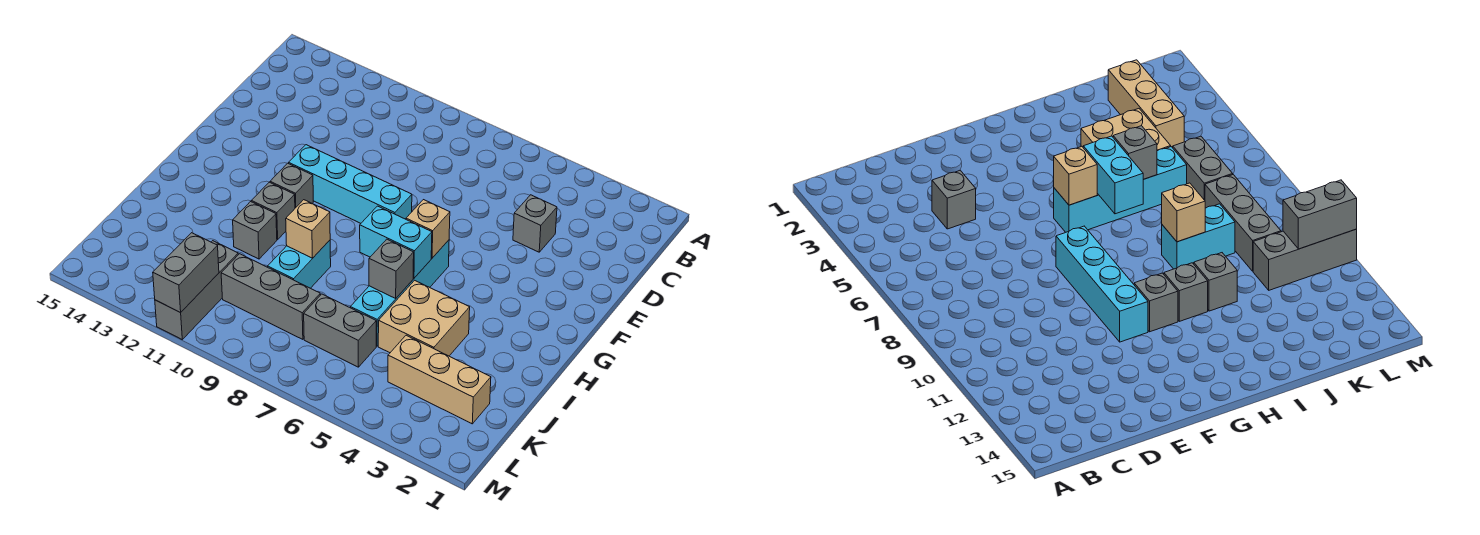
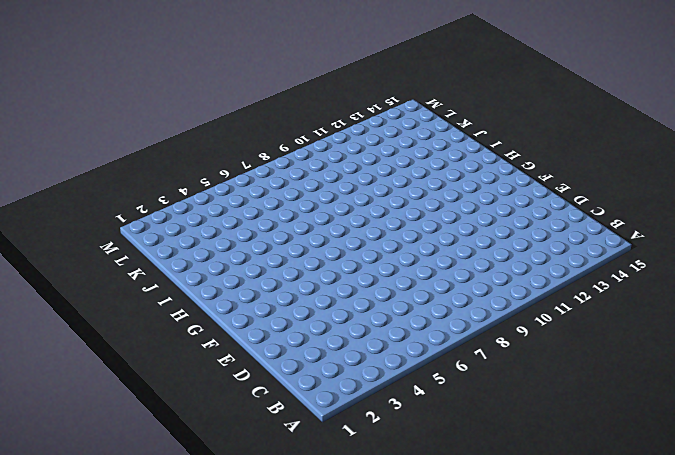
none -> grey 1x1 brick [513,195,557,252]
none -> cyan 1x4 brick [289,145,412,223]
none -> cyan 1x4 brick [350,240,449,346]

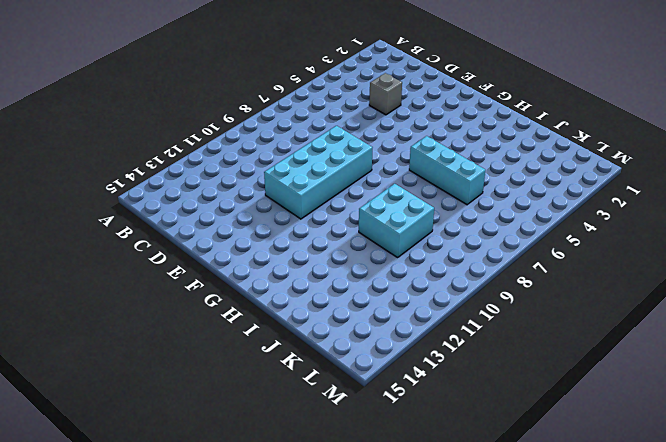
cyan 2x4 brick [264,126,373,219] -> cyan 1x4 brick [289,145,412,223]
cyan 1x3 brick [409,136,485,205] -> cyan 1x4 brick [350,240,449,346]
cyan 2x2 brick [359,184,434,258] -> cyan 1x2 brick [268,240,331,288]
none -> grey 1x1 brick [270,163,313,208]
none -> grey 1x1 brick [251,182,295,239]
none -> tan 2x2 brick [378,280,470,356]

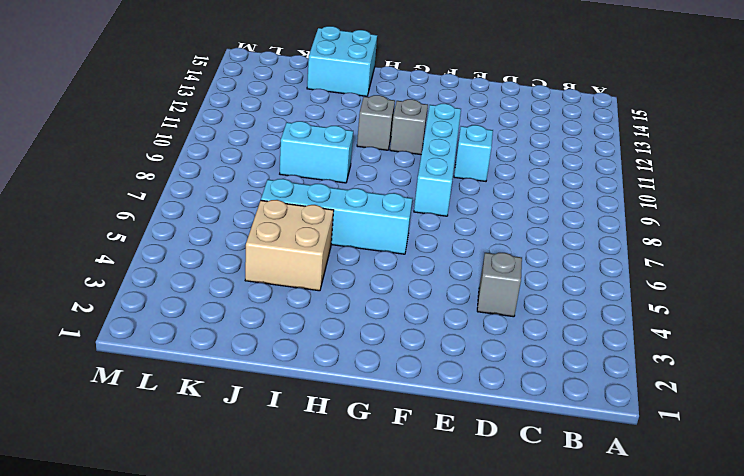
cyan 1x1 brick [454,125,493,181] -> none
cyan 2x2 brick [307,26,377,96] -> none
none -> grey 1x1 brick [233,202,277,259]
none -> tan 1x3 brick [388,335,491,424]
none -> grey 1x2 brick [304,294,376,367]

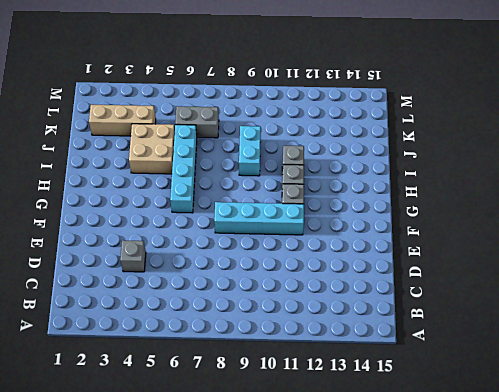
none -> grey 1x3 brick [221,254,320,339]
none -> grey 1x3 brick [155,241,238,339]
none -> tan 1x1 brick [406,200,450,258]

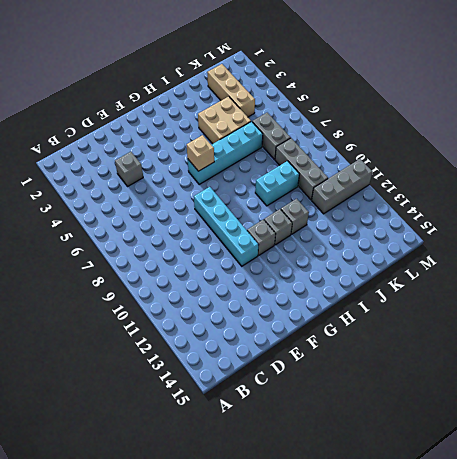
none -> cyan 1x2 brick [360,206,432,278]
none -> grey 1x1 brick [369,239,414,298]
none -> tan 1x1 brick [286,200,330,258]

